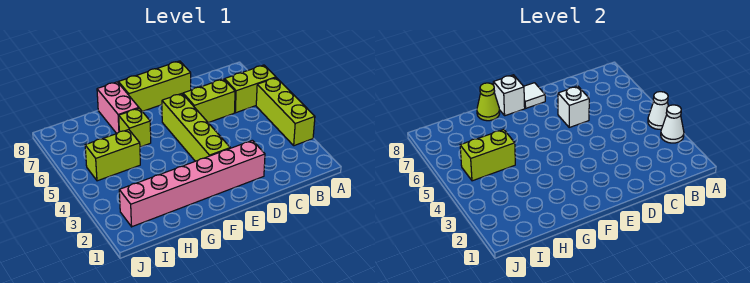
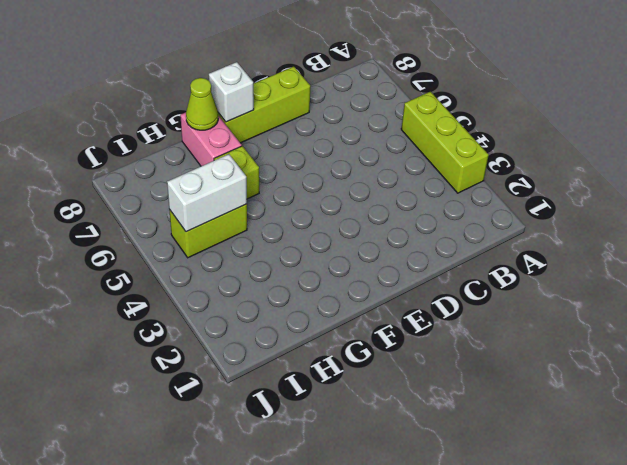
white 1x2 brick [167,154,247,232] -> lime 1x2 brick [460,129,515,181]
none -> lime 1x2 brick [225,65,276,113]
none -> lime 1x2 brick [183,79,235,123]
none -> pink 1x6 brick [119,140,265,227]

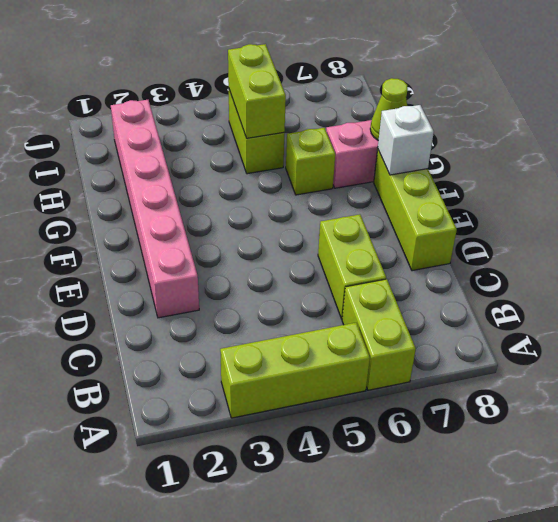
none -> lime 1x4 brick [162,94,230,161]
none -> white 1x1 cone [661,105,684,143]
none -> white 1x1 cone [648,92,668,129]

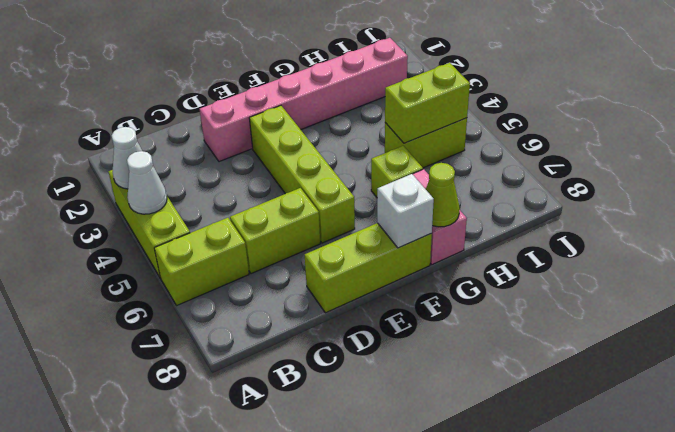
none -> white 1x1 brick [558,86,589,127]
none -> white 1x1 tile [524,83,545,108]

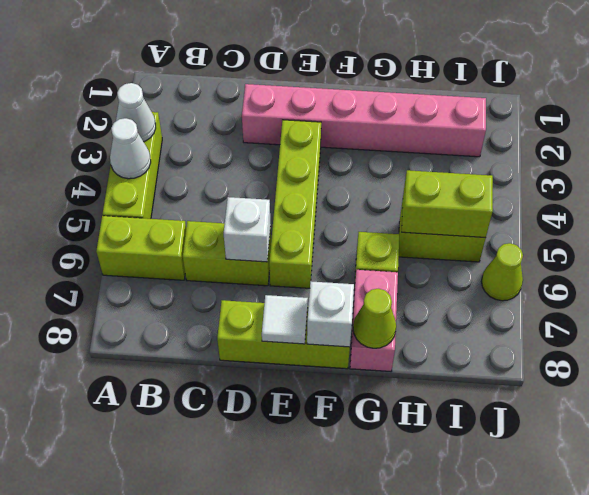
lime 1x1 cone [481,243,523,301] -> none

